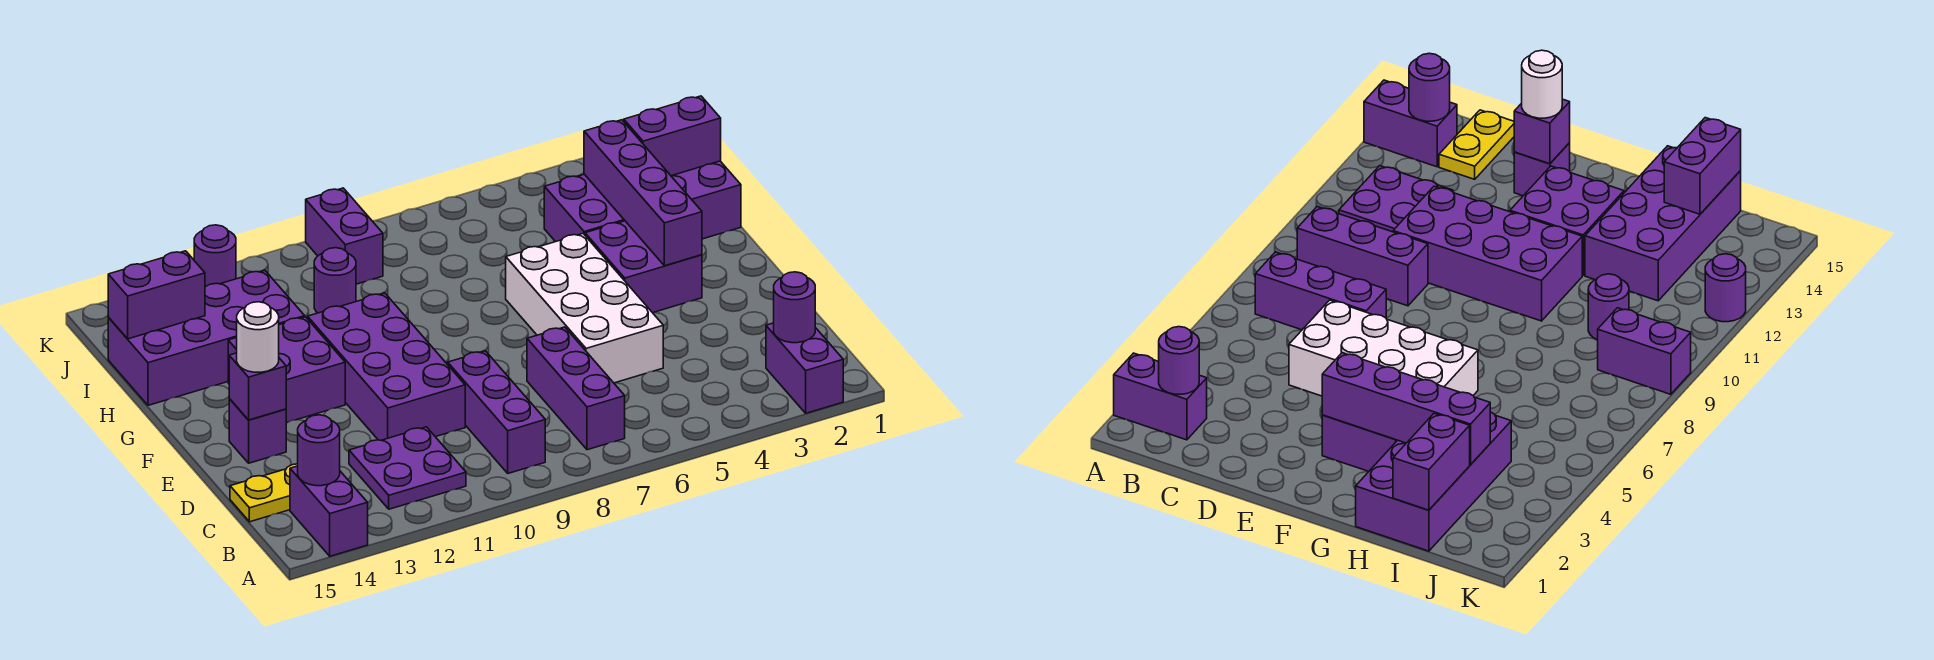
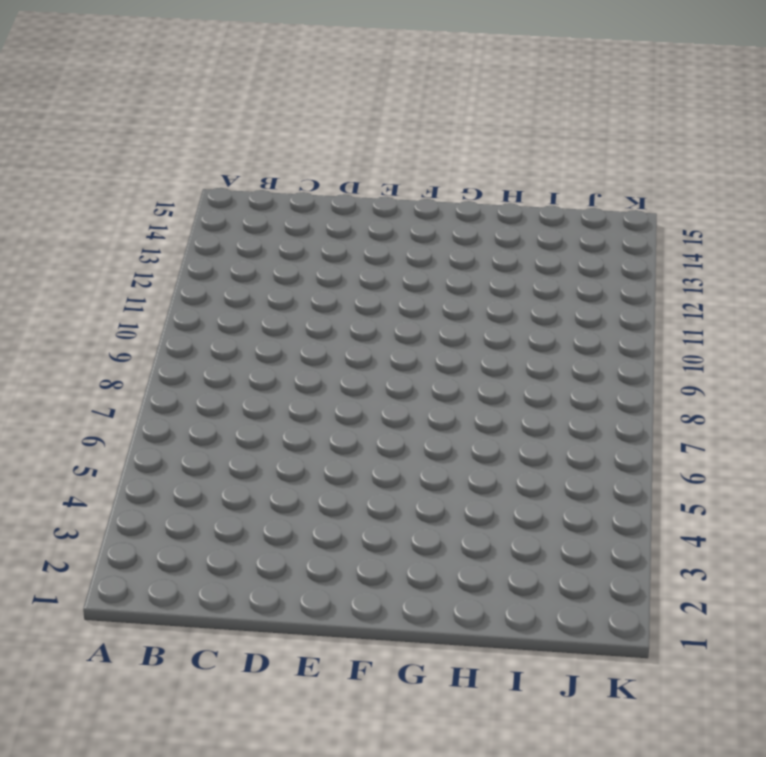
none -> purple 1x2 brick [766,323,843,413]
none -> purple 1x2 brick [290,466,368,556]
none -> purple 1x3 brick [527,327,625,450]

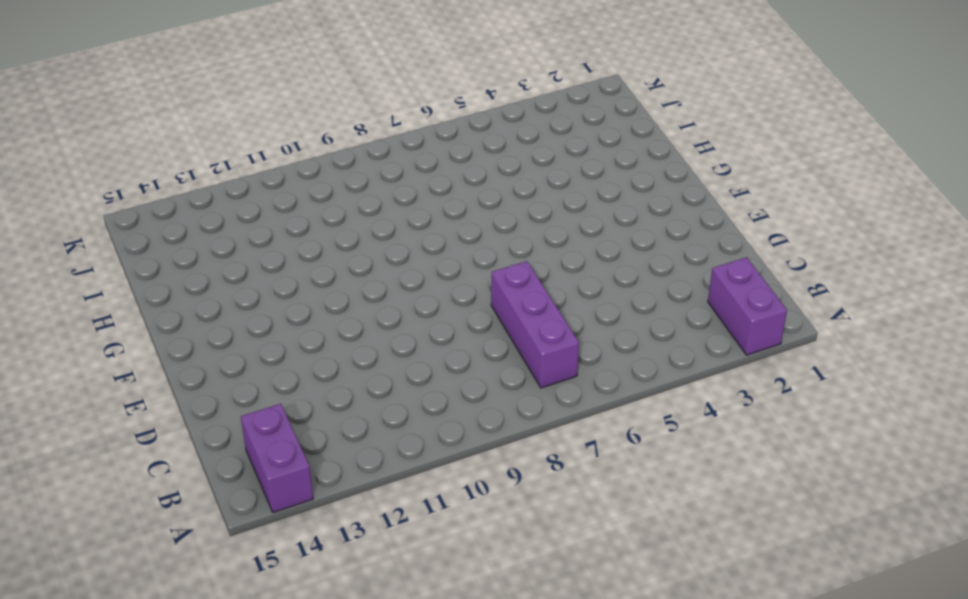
none -> purple 1x3 brick [448,351,545,473]
none -> purple 2x2 plate [349,427,466,509]
none -> yellow 1x2 plate [230,464,298,522]

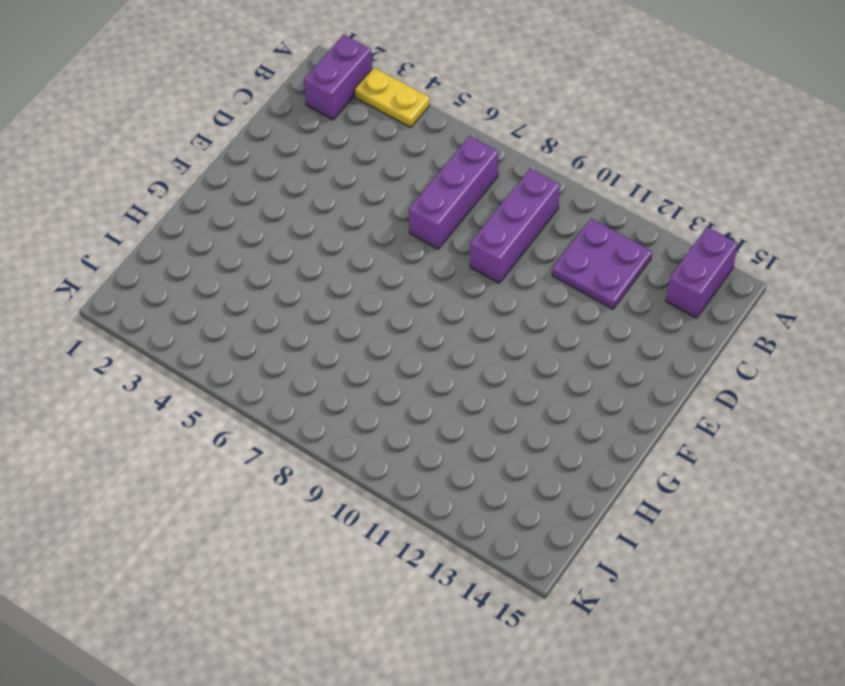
yellow 1x2 plate [354,67,430,127] -> yellow 1x2 plate moved to [230,464,298,522]
none -> white 2x4 brick [506,234,663,383]
none -> purple 2x4 brick [308,293,465,440]
none -> purple 1x1 brick [229,399,286,463]

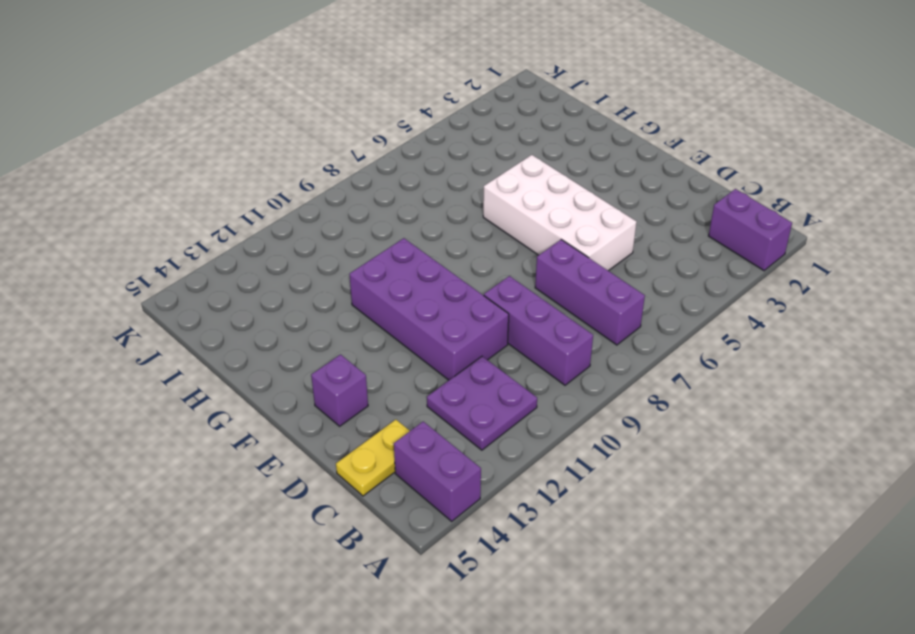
none -> purple 2x2 brick [585,221,702,313]
none -> purple 2x2 brick [228,317,345,423]
none -> purple 2x4 brick [544,161,741,242]

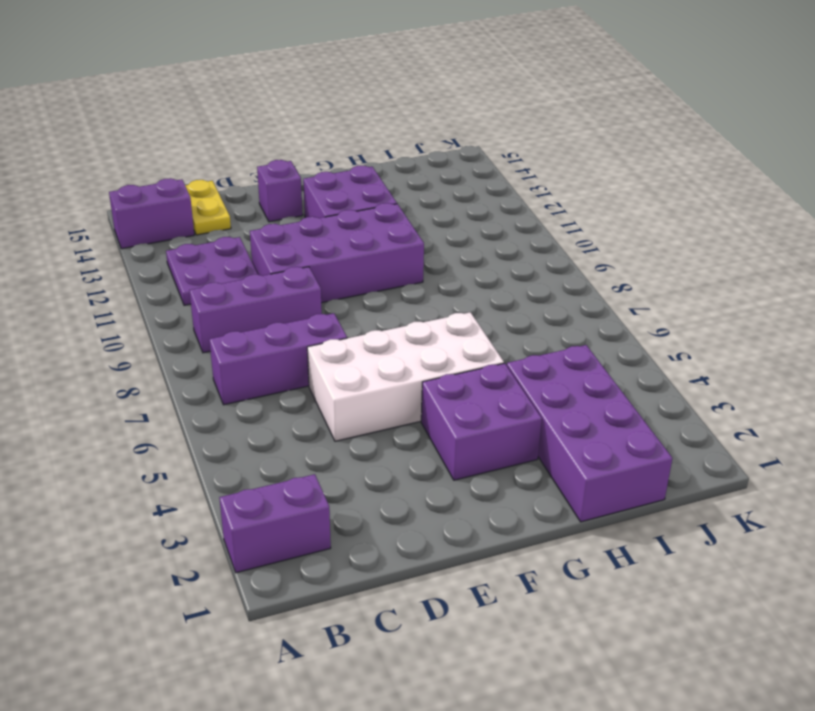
none -> purple 2x4 brick [108,270,305,405]
none -> purple 1x1 round brick [314,248,356,313]
none -> purple 1x2 brick [306,188,383,284]

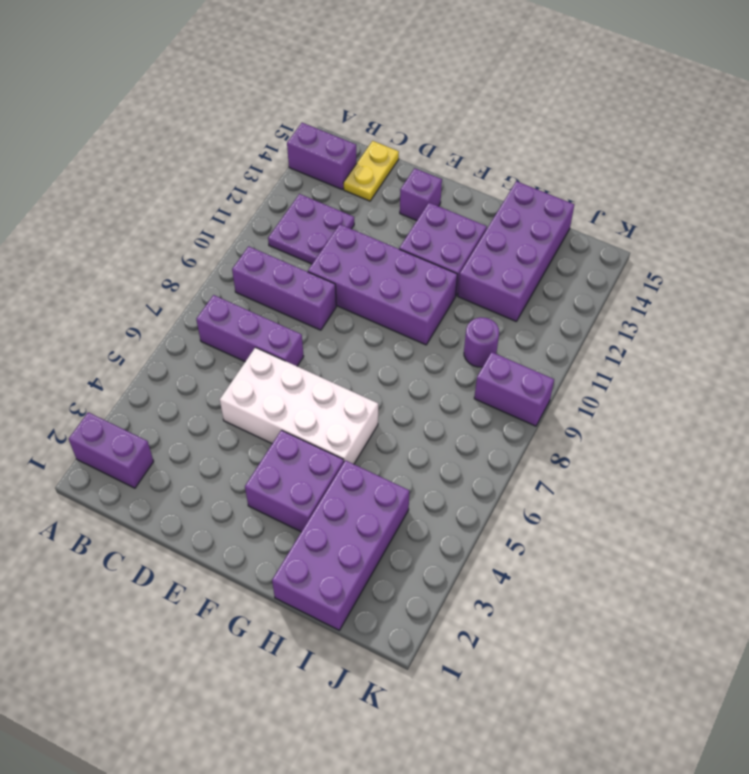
none -> purple 1x1 round brick [194,225,236,287]
none -> purple 1x1 round brick [774,272,815,343]
none -> purple 1x1 round brick [298,415,340,486]

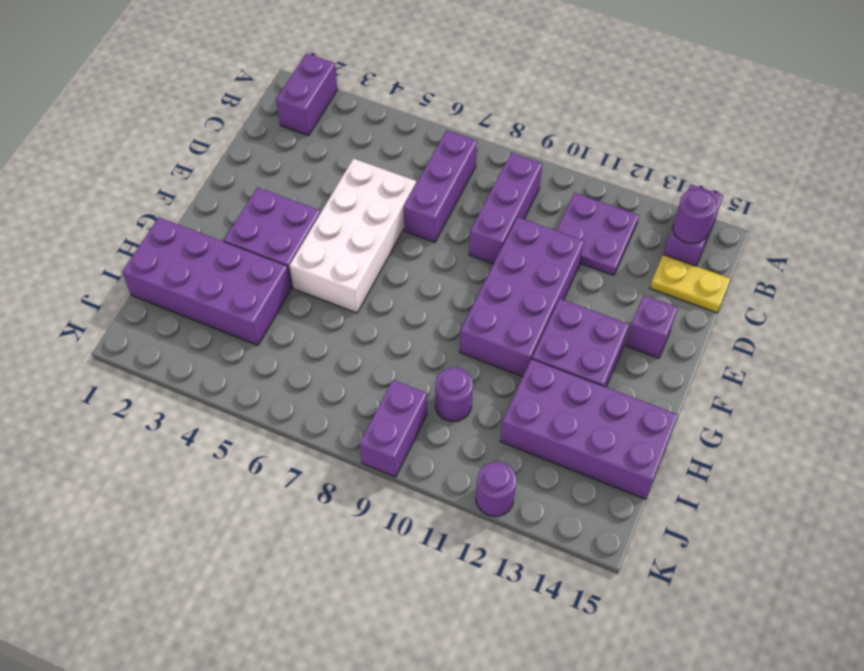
none -> purple 1x1 round brick [774,272,815,343]
none -> purple 1x1 brick [229,353,286,420]
none -> purple 1x4 brick [584,120,702,266]

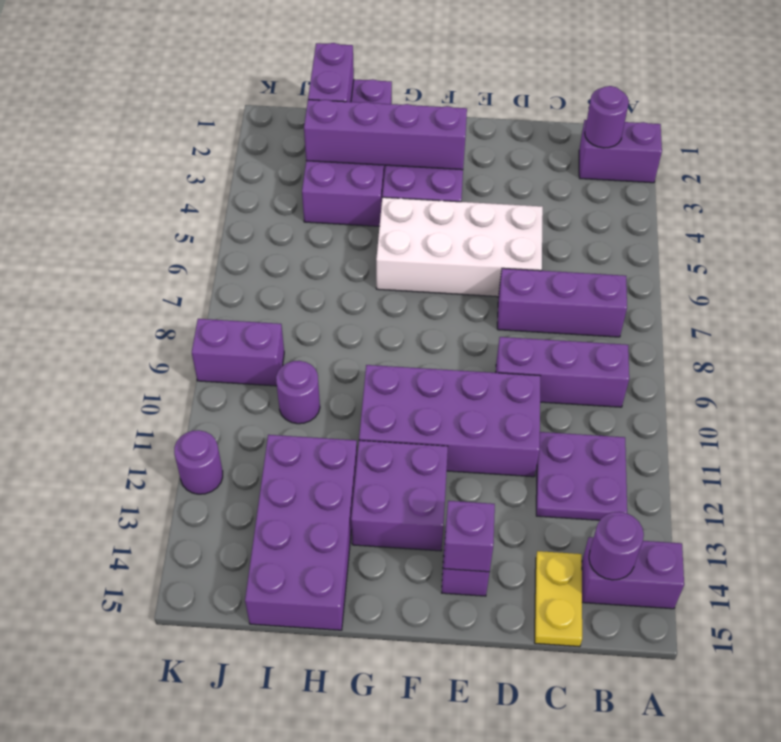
none -> purple 1x2 brick [108,251,205,339]
none -> white 1x1 round brick [237,302,279,372]

